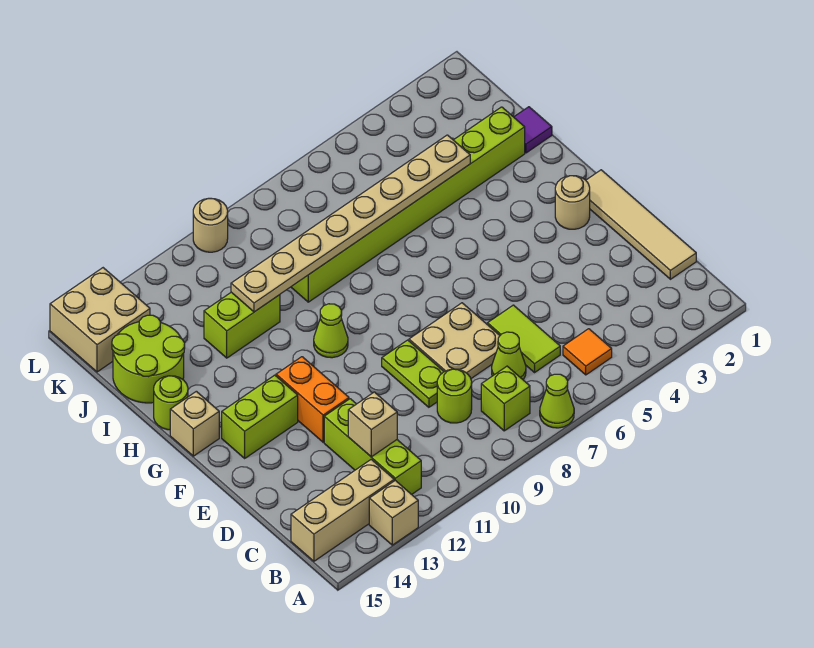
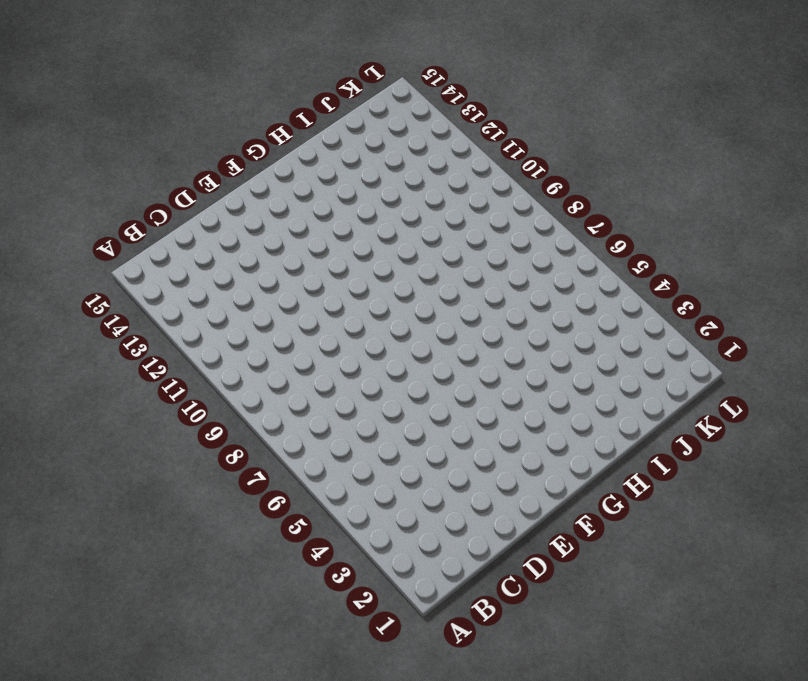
none -> lime 1x1 cone [540,374,574,428]
none -> tan 1x1 brick [369,480,418,545]
none -> orange 1x1 tile [563,329,612,375]

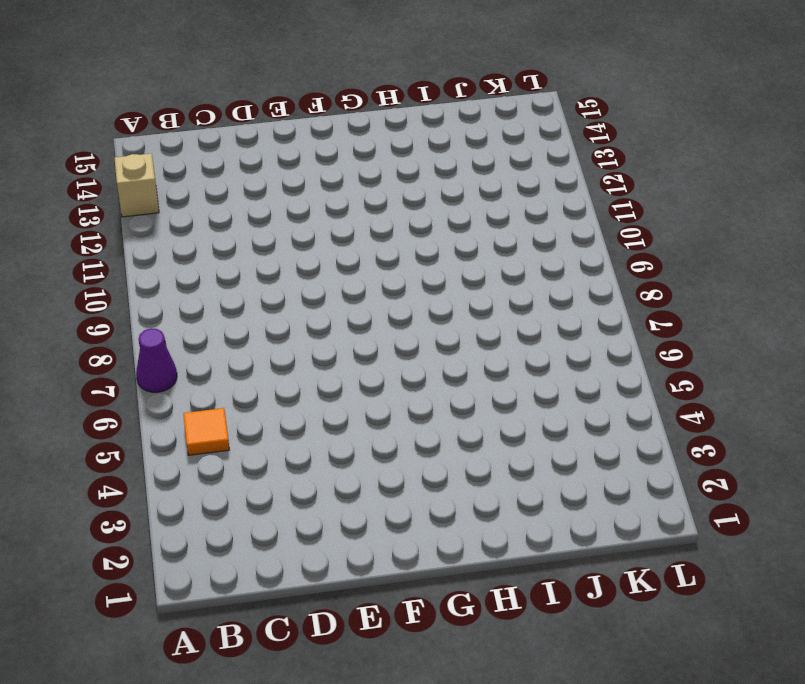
purple 1x1 cone [136,328,177,392] -> lime 1x1 cone [540,374,574,428]
none -> lime 1x1 brick [481,366,530,431]
none -> lime 1x3 brick [324,399,421,494]
none -> tan 1x3 brick [291,460,394,561]

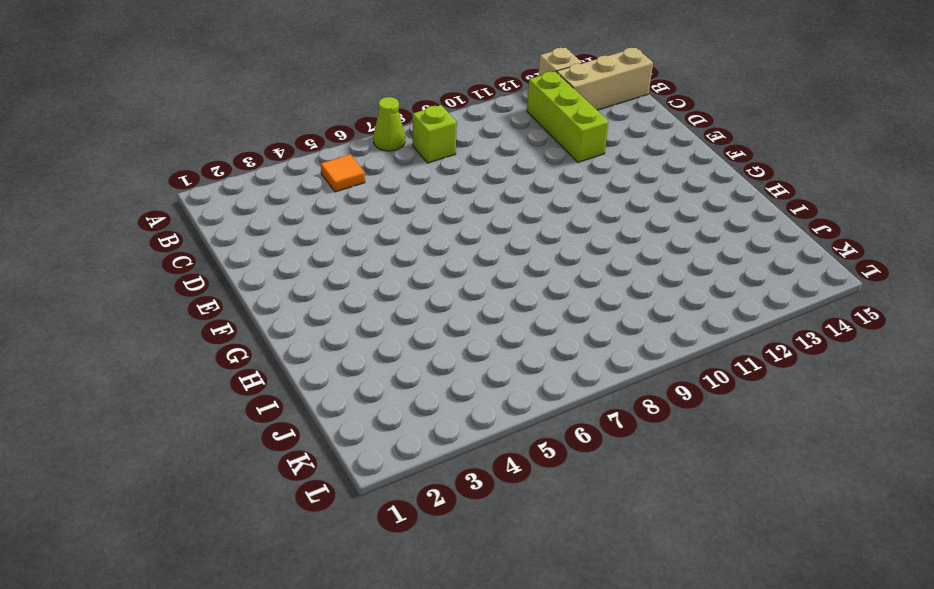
none -> tan 1x4 tile [586,170,696,279]
none -> lime 1x2 tile [487,305,560,372]
none -> lime 1x1 cone [492,332,526,379]

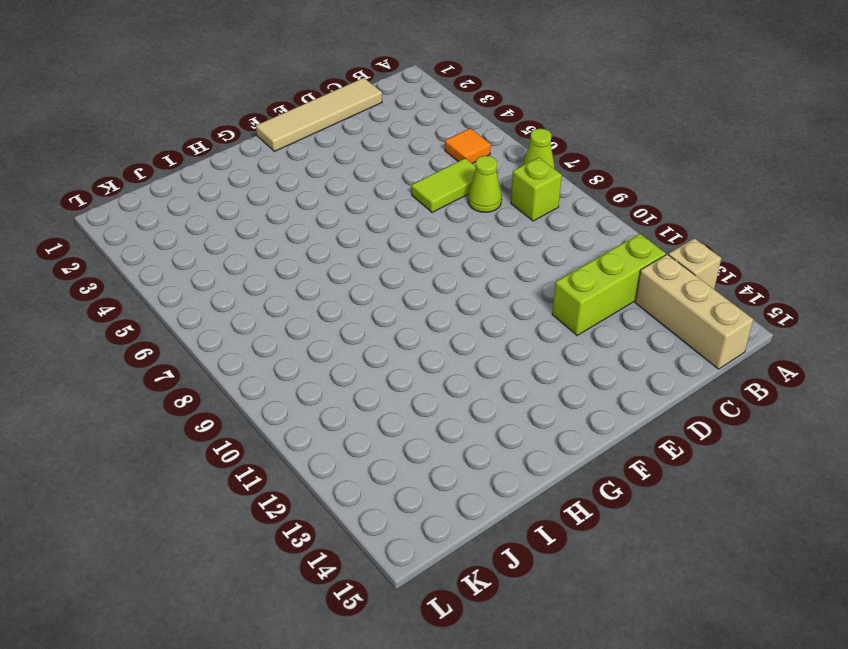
none -> lime 1x1 round brick [437,369,472,423]
none -> tan 2x2 plate [409,303,500,378]
none -> lime 1x2 plate [382,340,444,407]

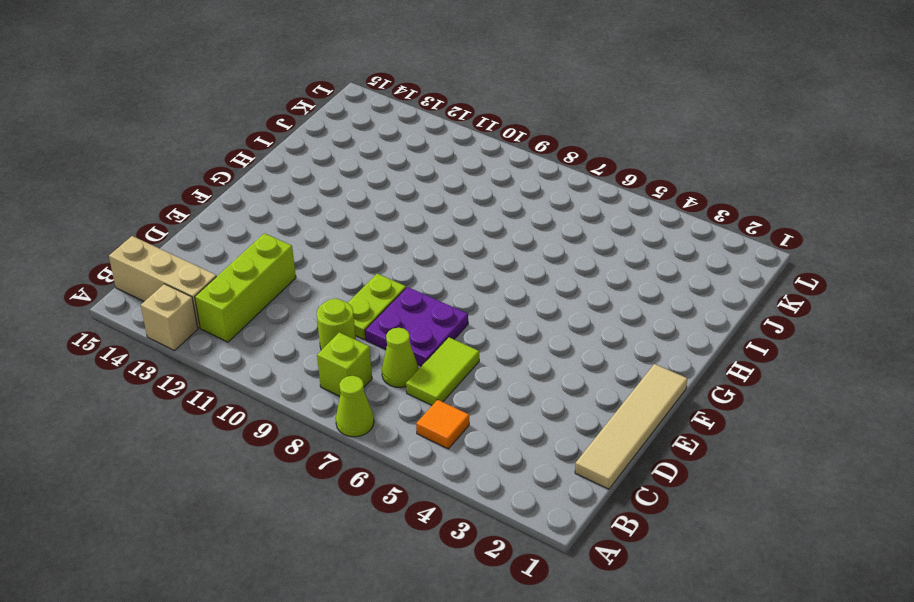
purple 2x2 plate [365,287,468,366] -> tan 2x2 plate [409,303,500,378]
none -> orange 1x2 brick [276,357,349,442]
none -> tan 1x1 round brick [555,176,590,229]
none -> lime 1x2 brick [222,375,298,458]

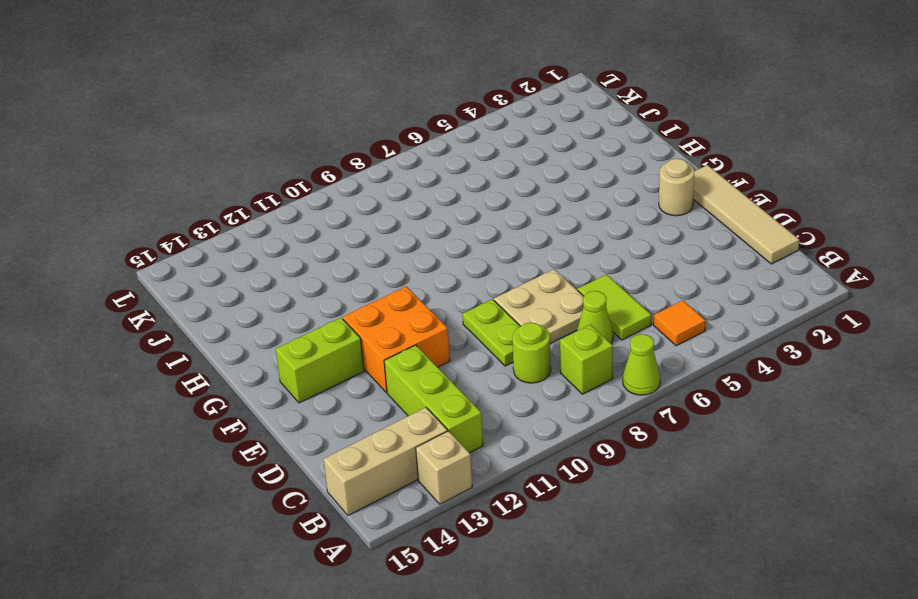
orange 2x2 brick [343,287,450,392] -> orange 1x2 brick [276,357,349,442]
none -> lime 1x1 cone [314,304,348,358]
none -> tan 1x1 brick [170,391,219,456]
none -> lime 1x1 round brick [154,376,188,430]

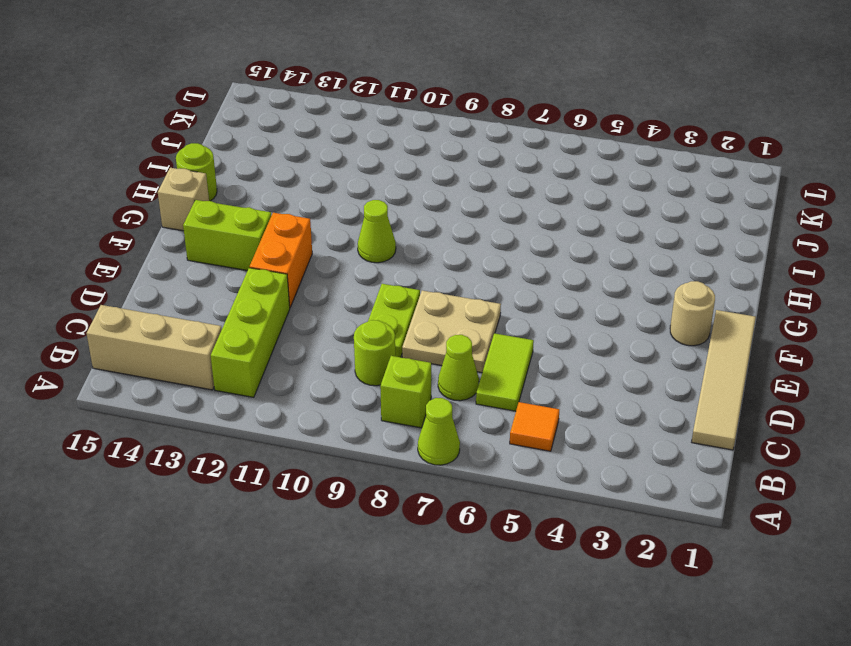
none -> tan 1x1 brick [369,480,418,545]
none -> purple 1x1 tile [514,107,552,153]
none -> lime 1x8 brick [291,107,525,302]

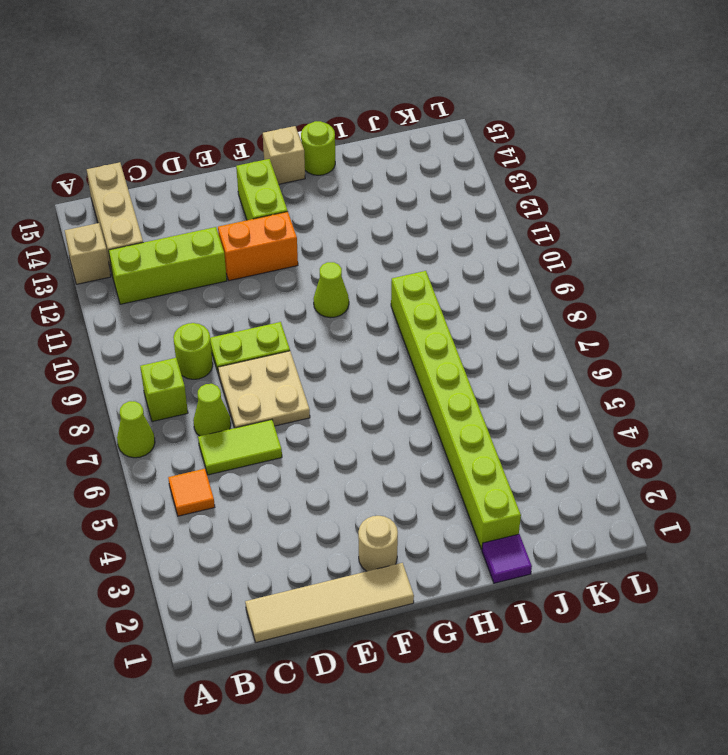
none -> lime 1x2 brick [204,292,280,358]
none -> lime 2x2 round brick [112,315,185,403]
none -> tan 2x2 brick [50,268,150,372]

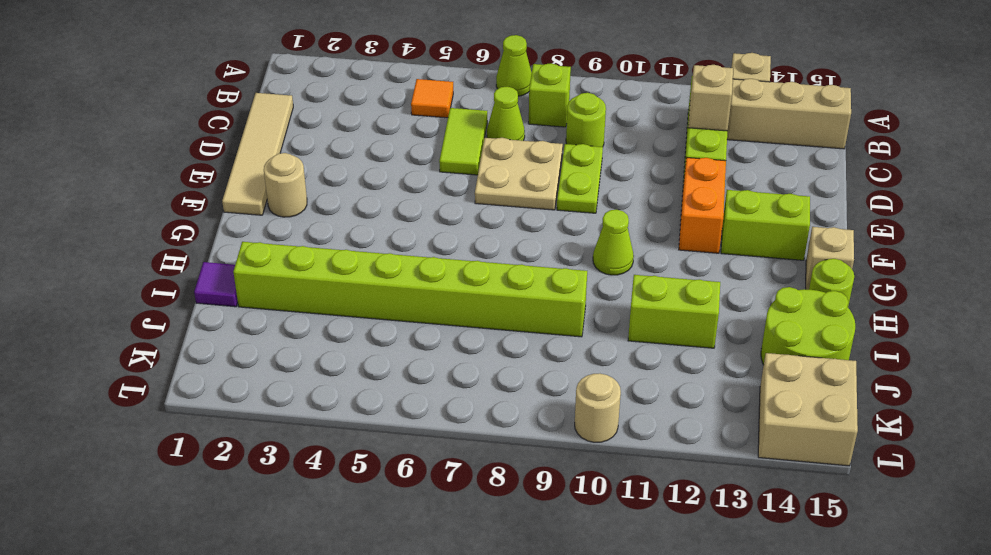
none -> tan 1x8 plate [231,135,470,312]

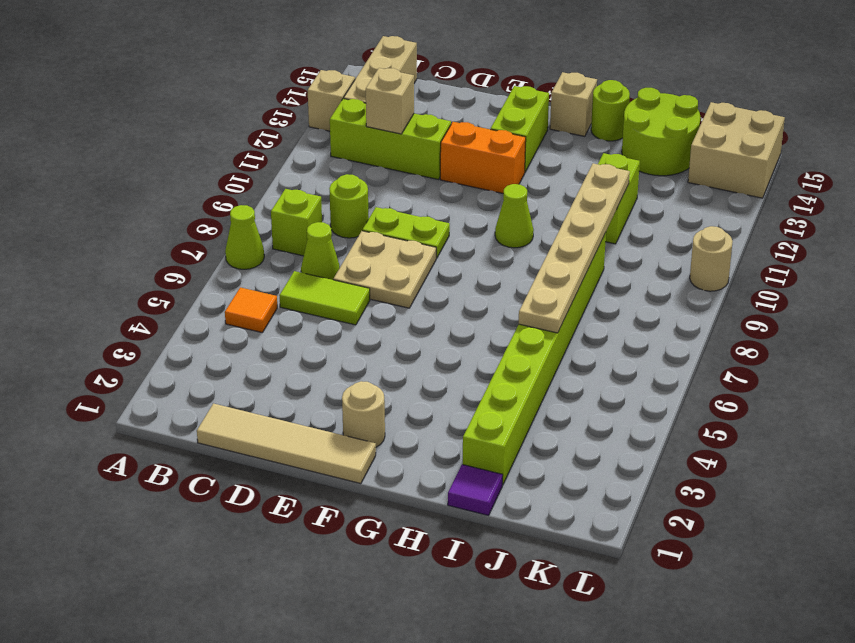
tan 1x6 plate [519,163,630,333] -> tan 1x8 plate [231,135,470,312]

